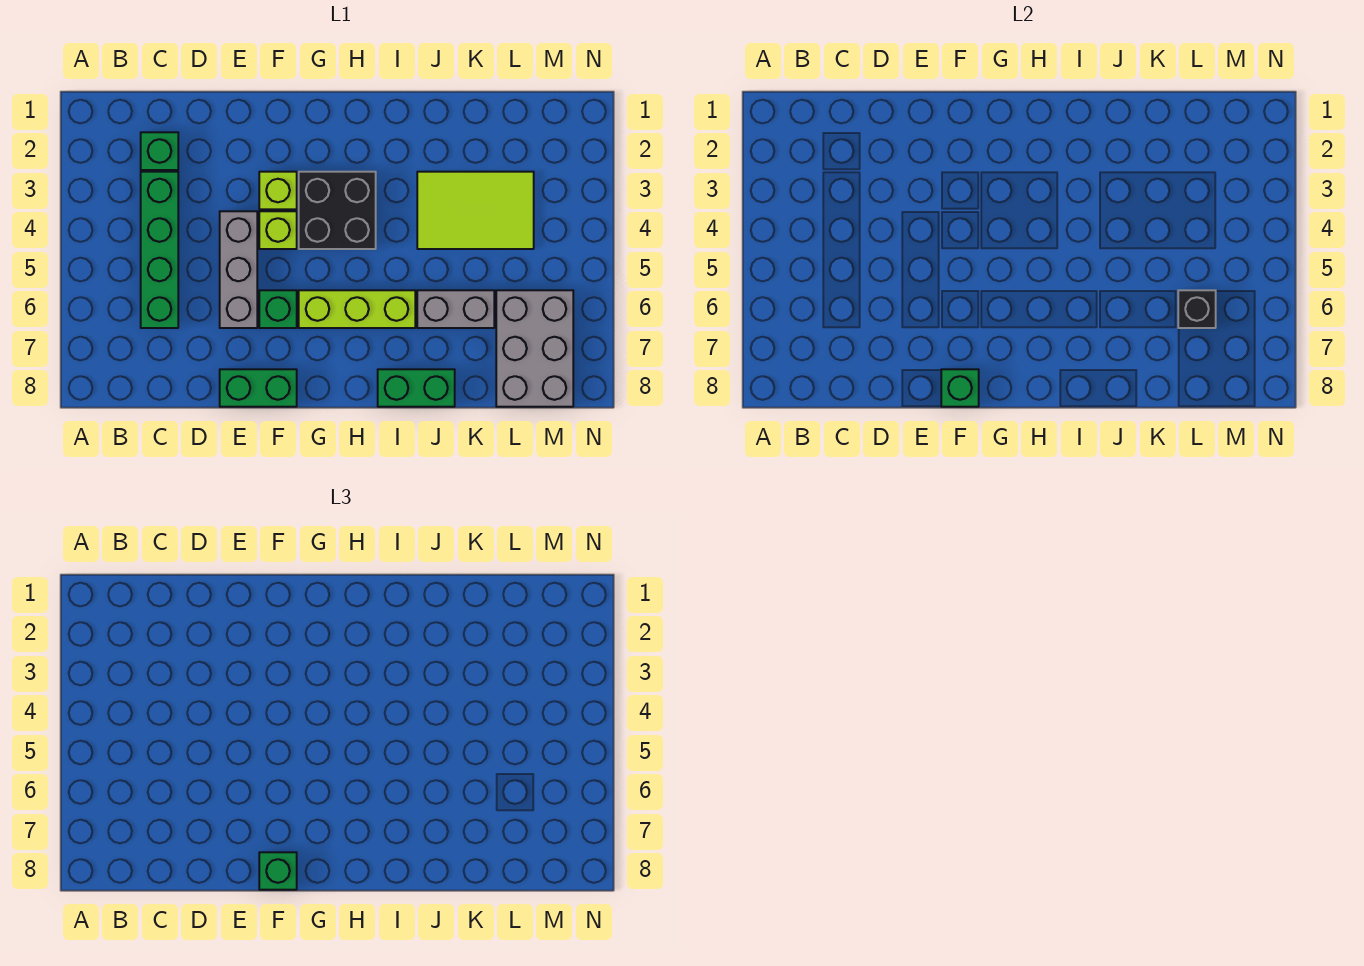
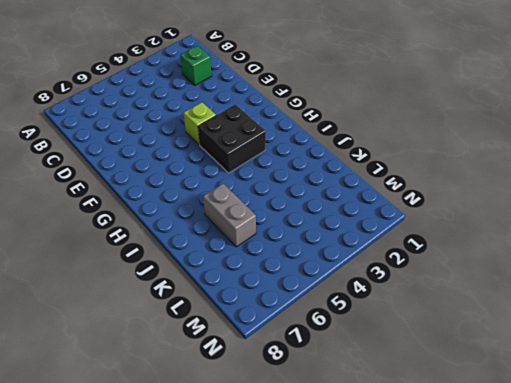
none -> green 1x4 brick [141,172,178,328]
none -> grey 1x3 brick [220,211,257,328]
none -> green 1x2 brick [220,369,297,407]

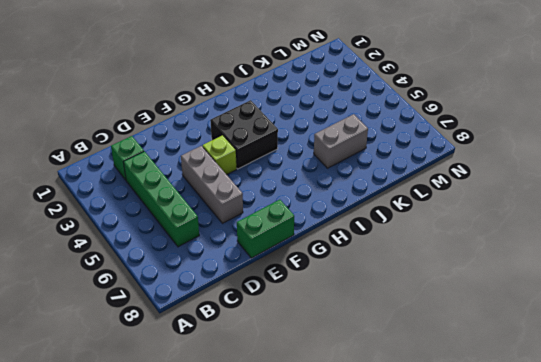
none -> lime 1x1 brick [259,172,297,209]
none -> green 1x1 brick [259,290,297,328]
none -> lime 1x3 brick [299,290,415,328]

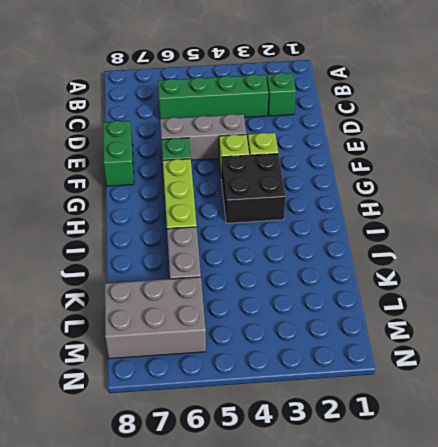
none -> green 1x2 brick [378,369,455,407]
none -> lime 2x3 tile [417,172,534,249]
none -> green 1x1 brick [941,369,979,407]

